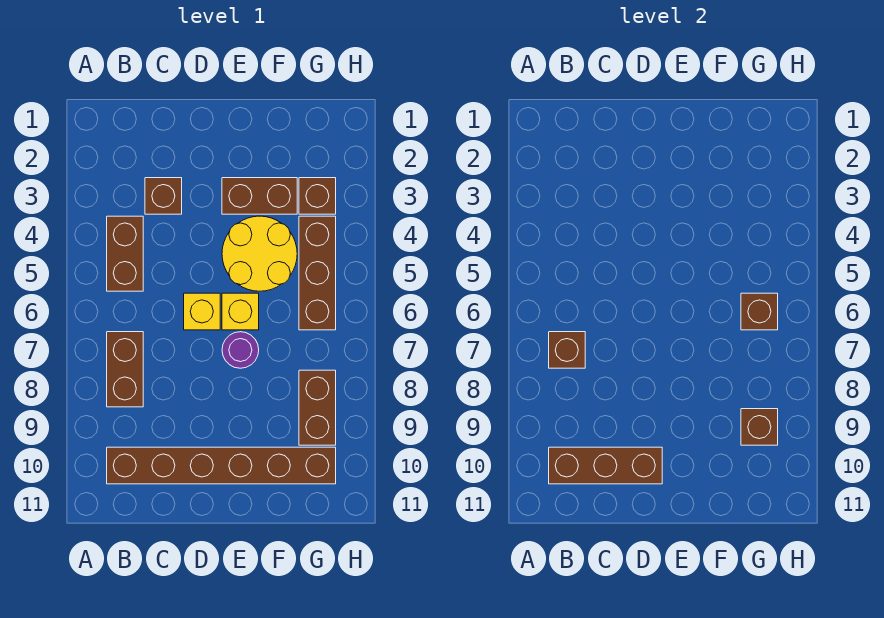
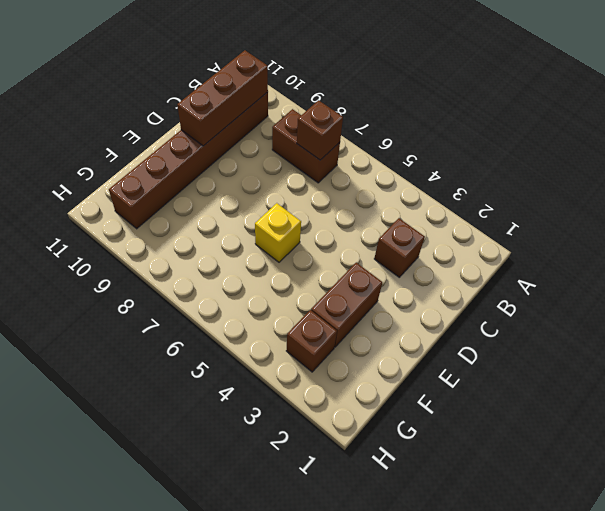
none -> brown 1x2 brick [107,216,143,291]
none -> yellow 1x1 brick [184,293,220,330]
none -> yellow 2x2 round brick [222,216,297,291]

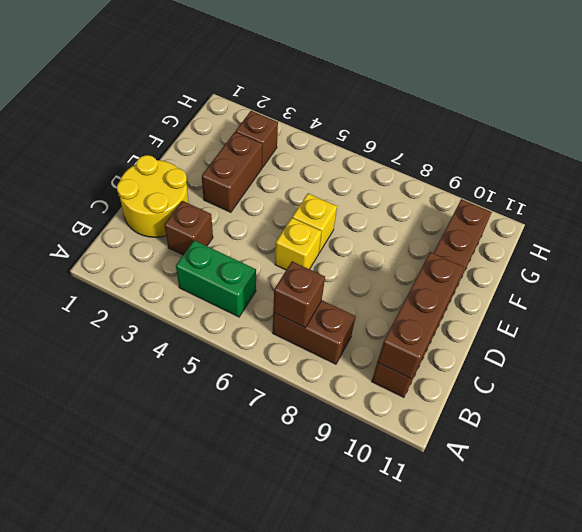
green 1x2 brick [176,240,256,317] -> brown 1x2 brick [107,216,143,291]
yellow 2x2 round brick [117,155,189,237] -> yellow 2x2 round brick moved to [222,216,297,291]
none -> purple 1x1 round brick [222,332,259,368]
none -> brown 1x3 brick [299,216,336,330]
none -> brown 1x2 brick [299,370,336,445]

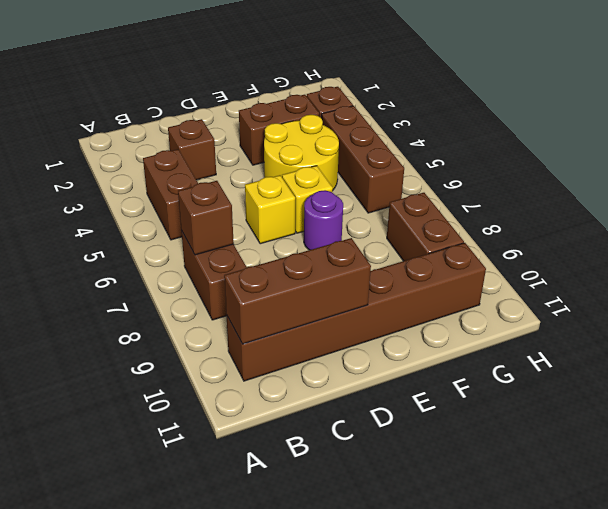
none -> brown 1x1 brick [741,293,778,330]
none -> brown 1x1 brick [741,409,778,445]

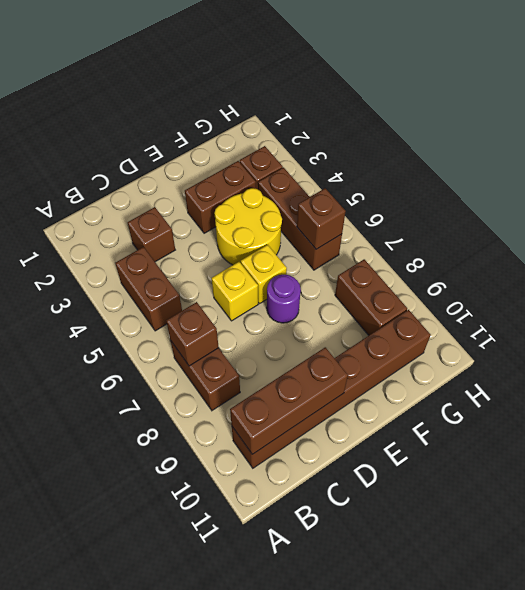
none -> brown 1x1 brick [741,409,778,445]

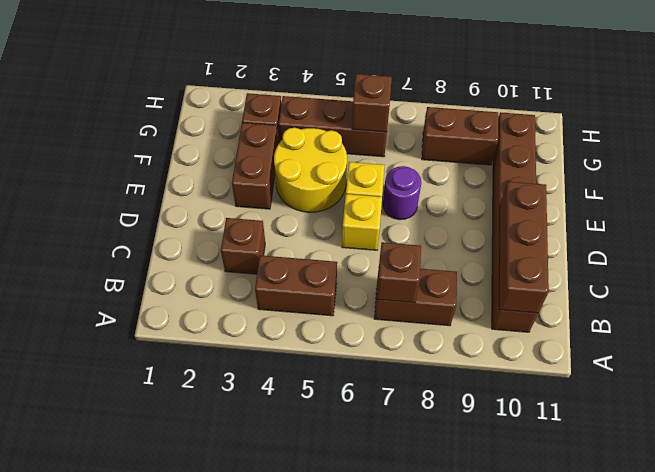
none -> brown 1x1 brick [741,409,778,445]

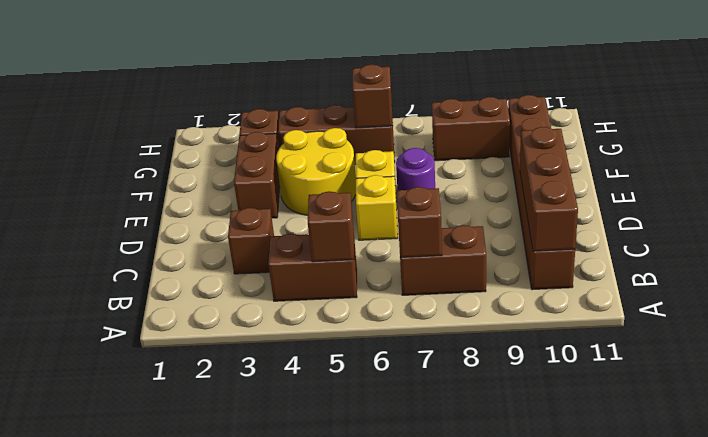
brown 1x1 brick [308,191,354,262] -> brown 1x1 brick moved to [741,409,778,445]

